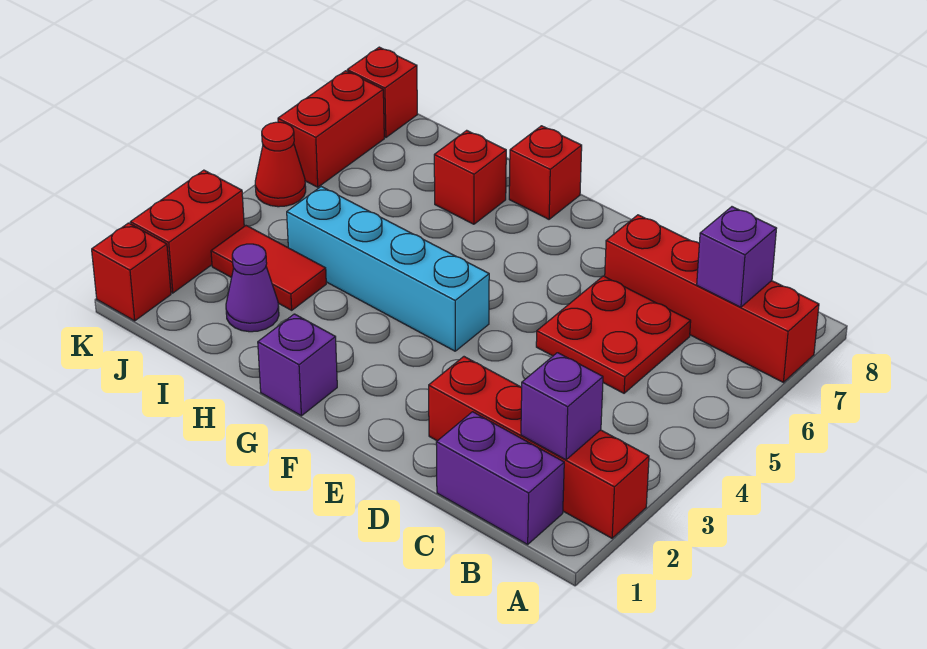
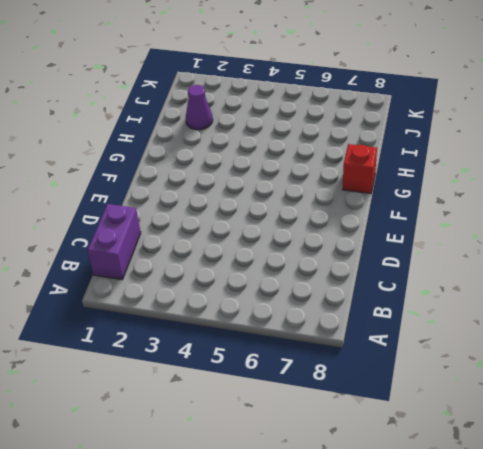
none -> red 1x4 brick [429,357,649,538]
none -> red 1x4 brick [605,215,819,382]
none -> red 2x2 plate [536,276,691,393]

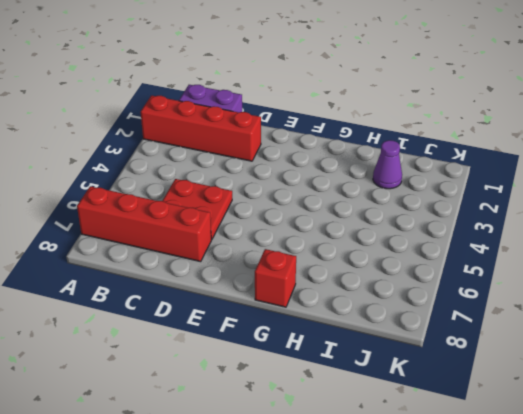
none -> cyan 1x4 brick [287,187,489,351]
none -> purple 1x1 brick [258,314,337,416]
none -> red 1x1 brick [434,130,506,224]

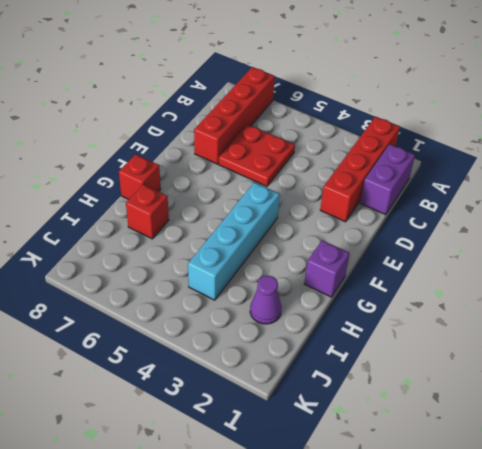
none -> red 1x2 tile [211,226,326,310]
none -> red 1x1 brick [92,223,171,321]
none -> red 1x2 brick [130,170,244,293]

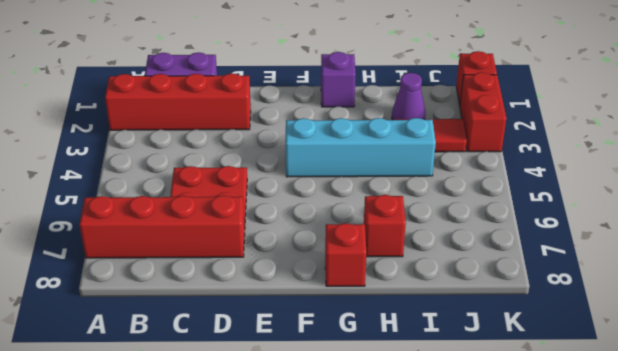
none -> red 1x1 cone [255,122,306,207]
none -> red 1x2 brick [278,71,384,187]
none -> red 1x1 brick [347,47,417,137]

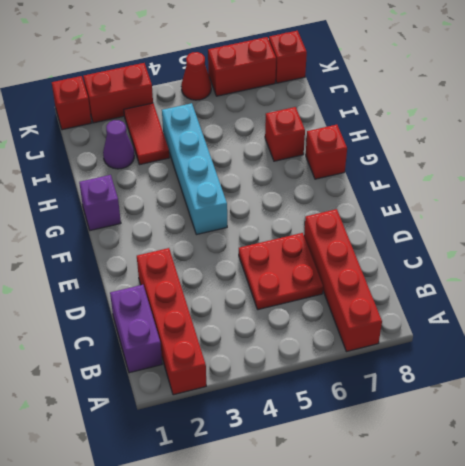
none -> purple 1x1 brick [521,353,603,460]
none -> purple 1x1 brick [697,207,777,307]

